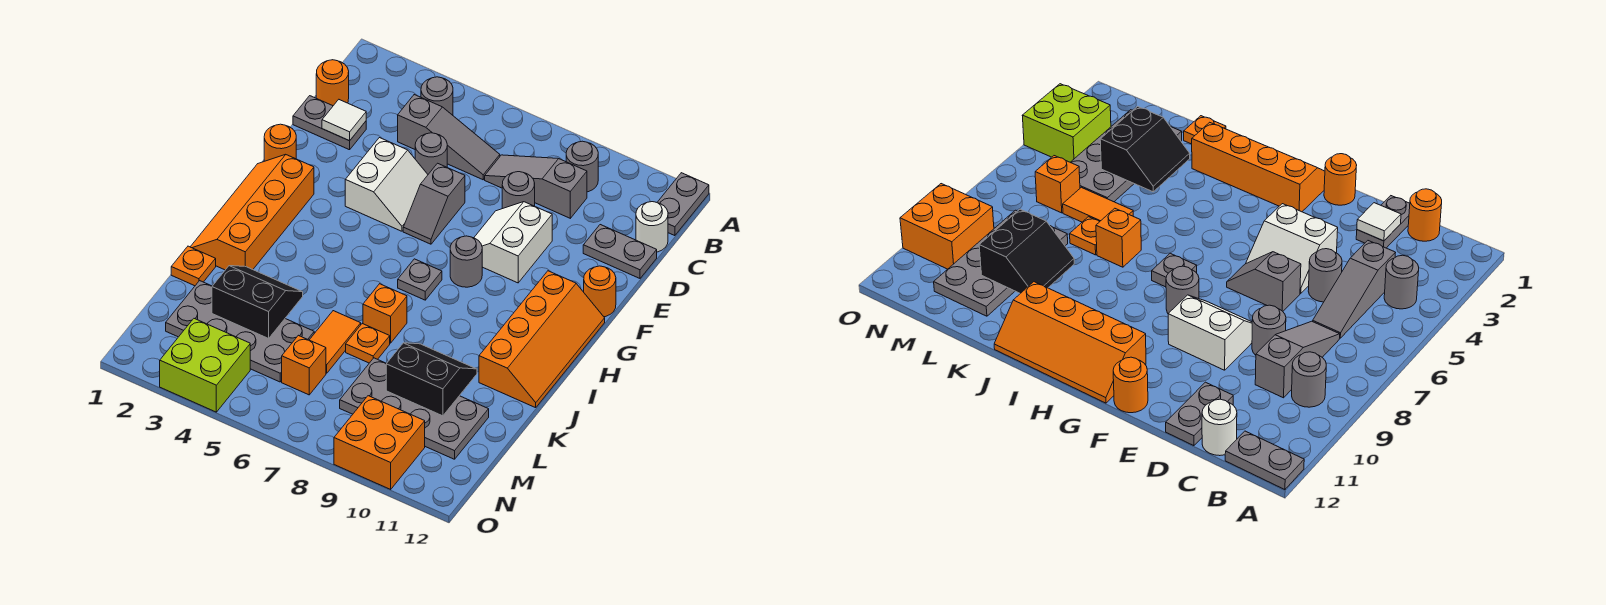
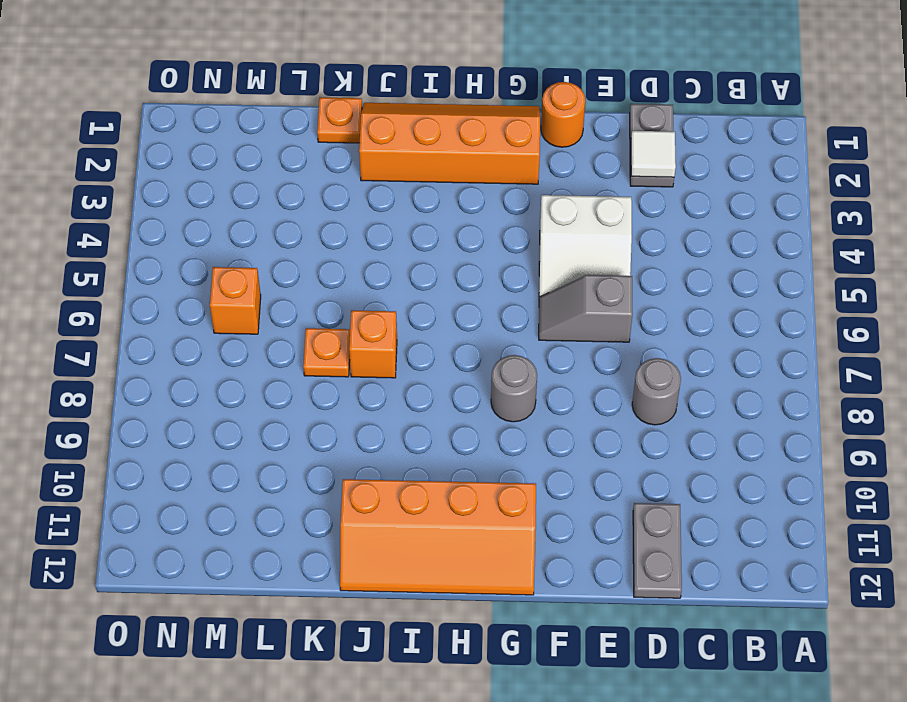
none -> grey 1x2 plate [657,173,709,236]
none -> grey 1x1 round brick [421,77,453,115]
none -> grey 1x1 round brick [566,141,598,192]
none -> orange 1x1 round brick [316,60,349,106]

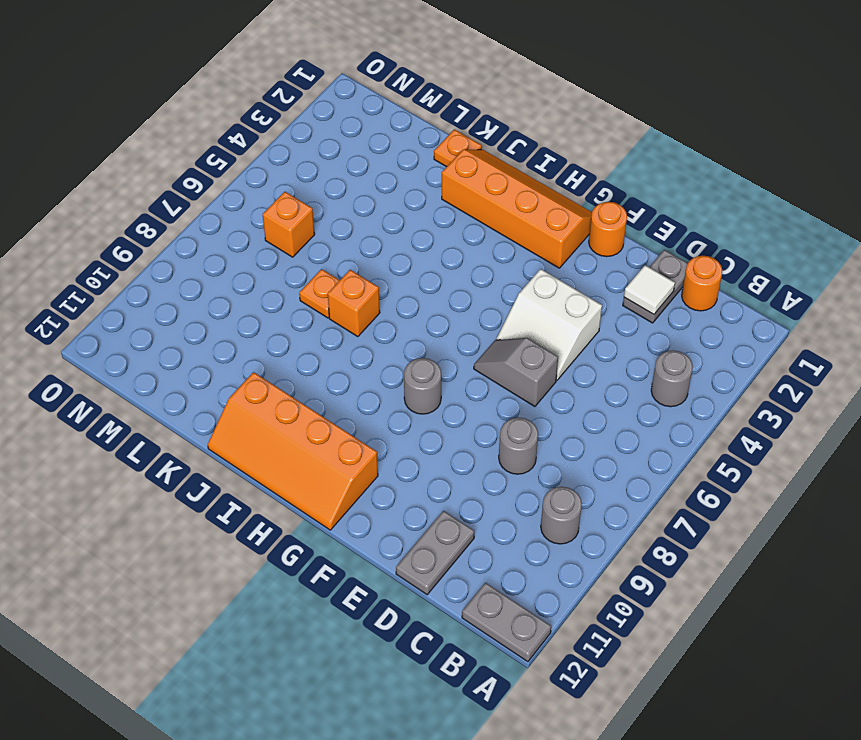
none -> grey 1x3 slope [398,95,500,180]
none -> grey 1x3 slope [485,155,587,218]
none -> white 1x1 round brick [636,202,668,252]
none -> grey 1x1 round brick [415,133,447,174]

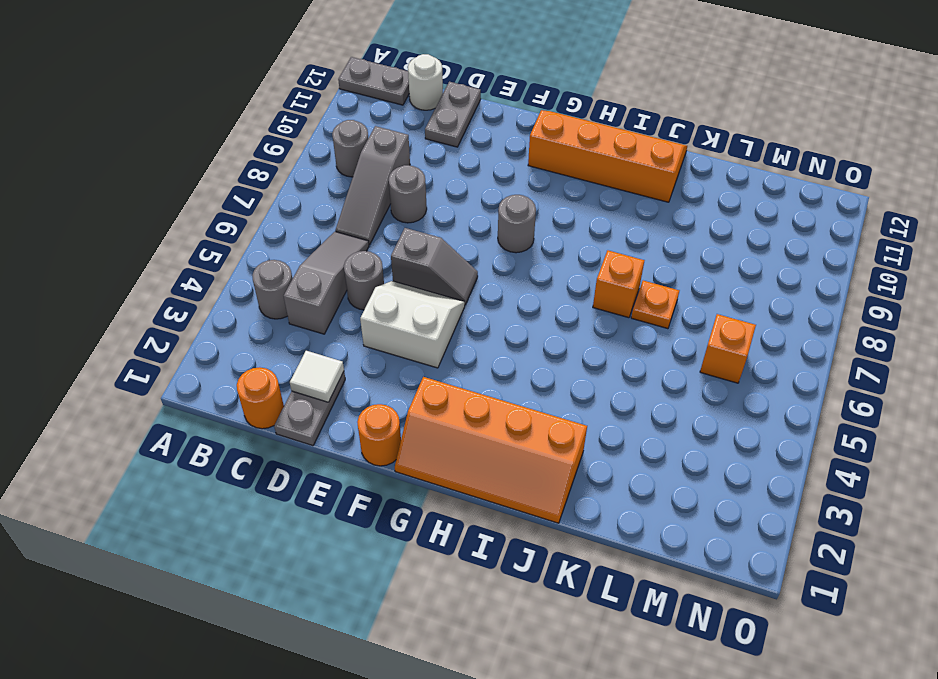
none -> white 2x2 slope [474,202,552,283]
none -> orange 1x1 round brick [584,266,616,317]
none -> grey 1x1 plate [398,259,442,300]
none -> orange 1x1 plate [171,246,216,286]

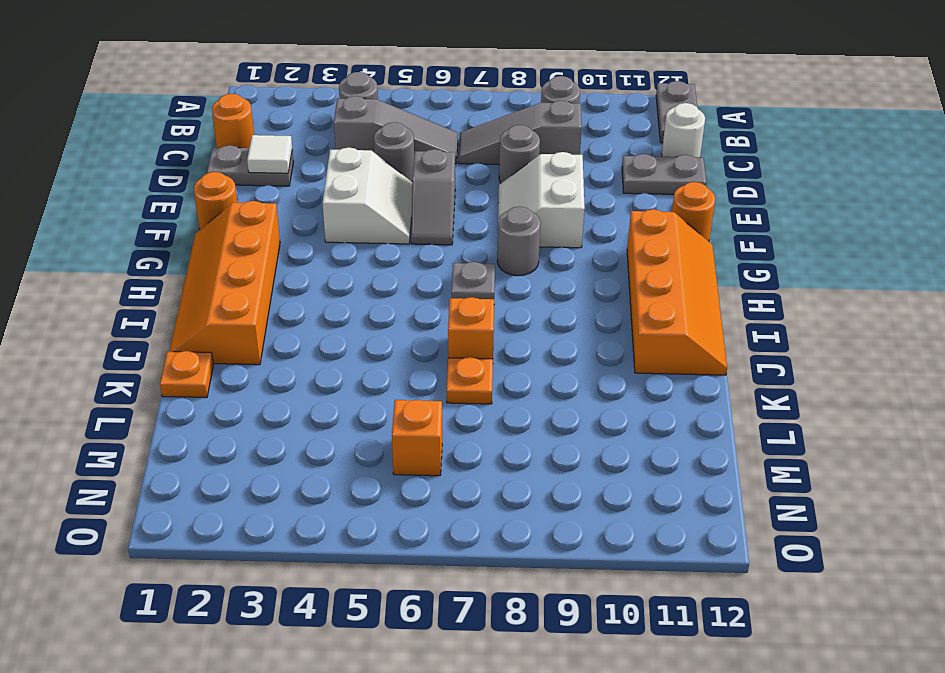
none -> orange 1x2 tile [310,311,361,373]
none -> grey 2x4 plate [166,281,314,382]
none -> grey 2x4 plate [340,358,489,459]
none -> lime 2x2 brick [160,319,250,412]

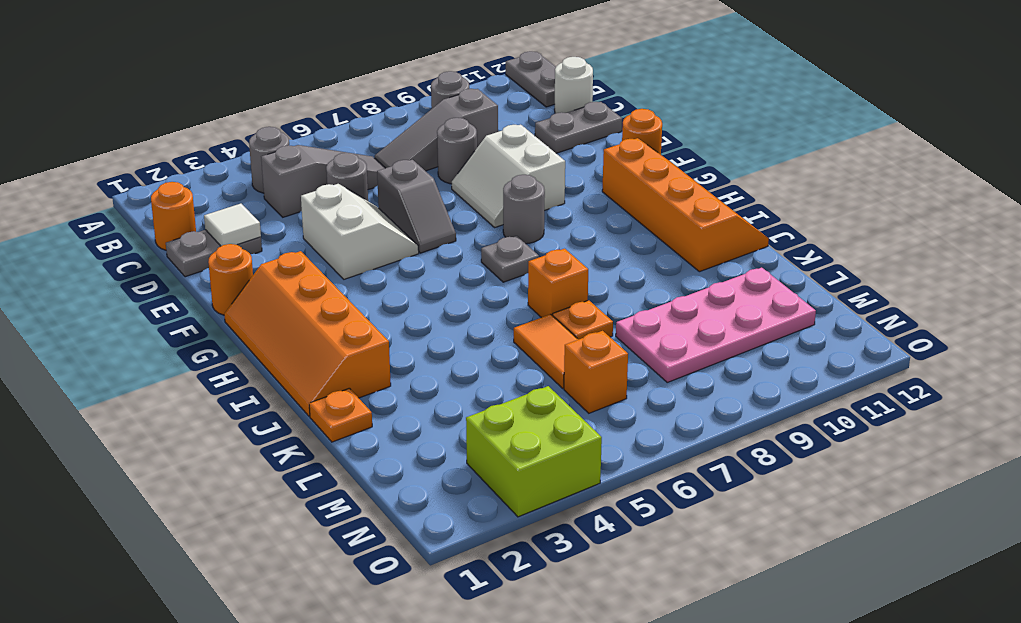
pink 2x4 plate [616,268,816,382] -> grey 2x4 plate [340,358,489,459]
none -> grey 2x4 plate [166,281,314,382]
none -> orange 2x2 brick [334,396,425,489]
none -> black 2x2 slope [212,266,303,338]
none -> black 2x2 slope [386,343,477,416]

